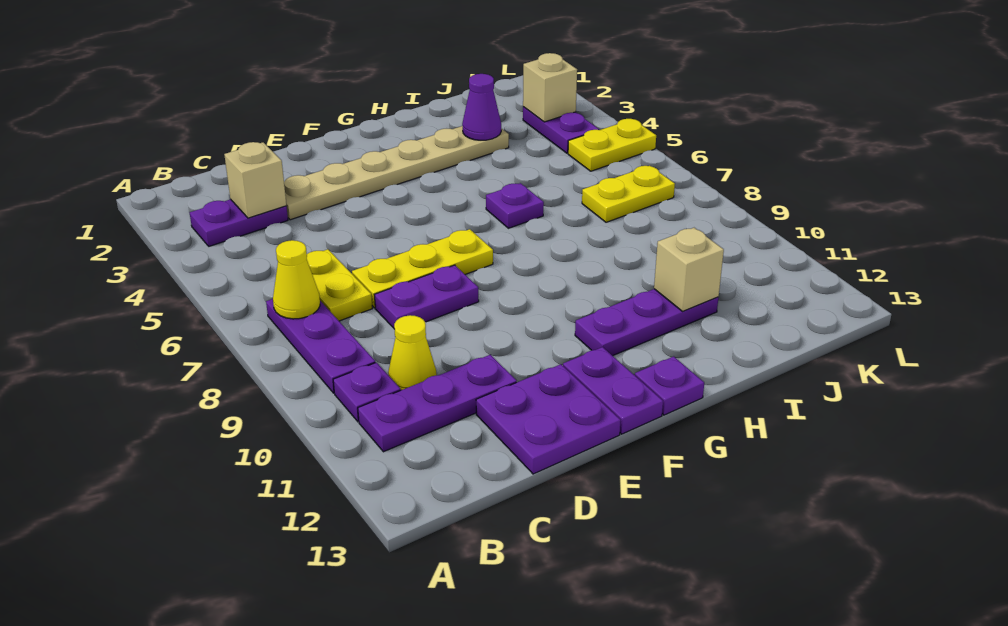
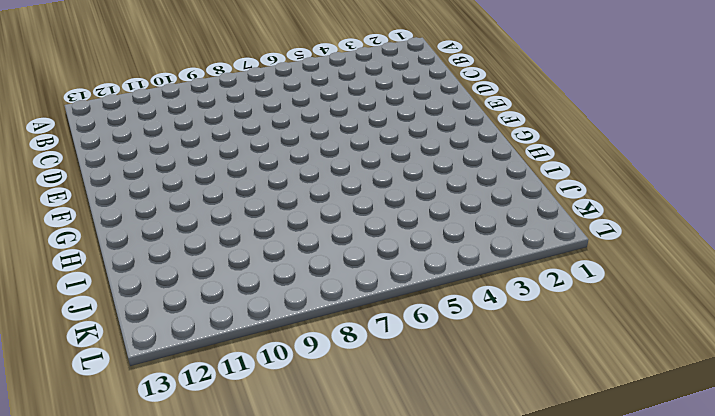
none -> purple 1x2 plate [190,199,288,246]
none -> purple 1x3 plate [266,299,375,393]
none -> purple 1x1 plate [333,363,401,422]

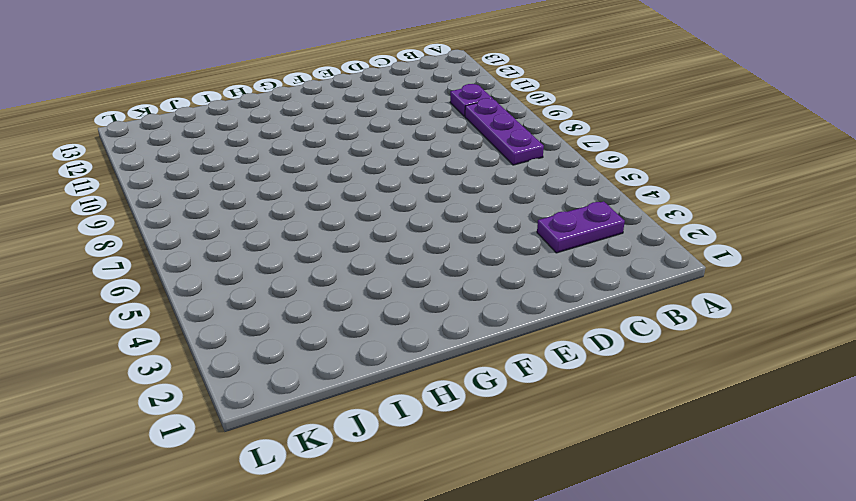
none -> purple 1x3 plate [358,355,517,452]
none -> yellow 1x2 plate [307,249,372,321]
none -> yellow 1x1 cone [388,315,437,390]

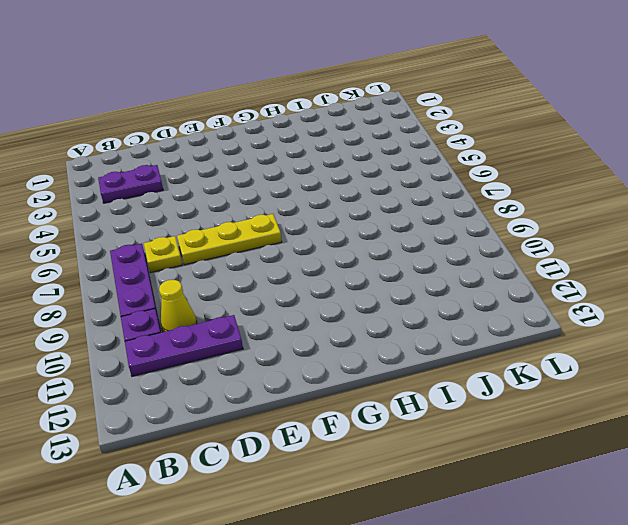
yellow 1x1 plate [144,236,182,273] -> yellow 1x2 plate [307,249,372,321]
none -> tan 1x6 plate [284,126,509,220]
none -> purple 1x2 plate [375,265,479,328]
none -> purple 2x2 plate [476,364,621,474]

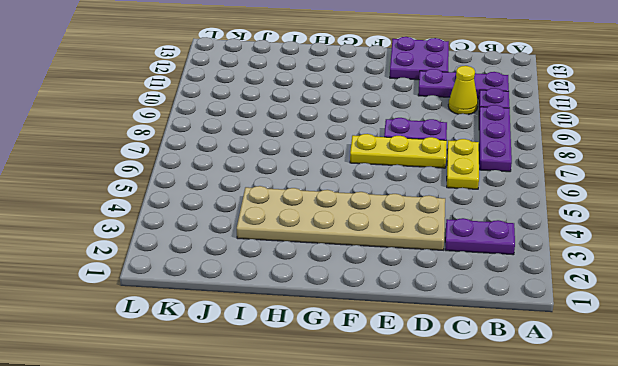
tan 2x6 plate [237,186,445,250] -> tan 1x6 plate [284,126,509,220]
none -> purple 1x2 plate [563,347,663,434]
none -> purple 1x3 plate [575,289,718,356]
none -> purple 1x1 plate [635,356,704,415]

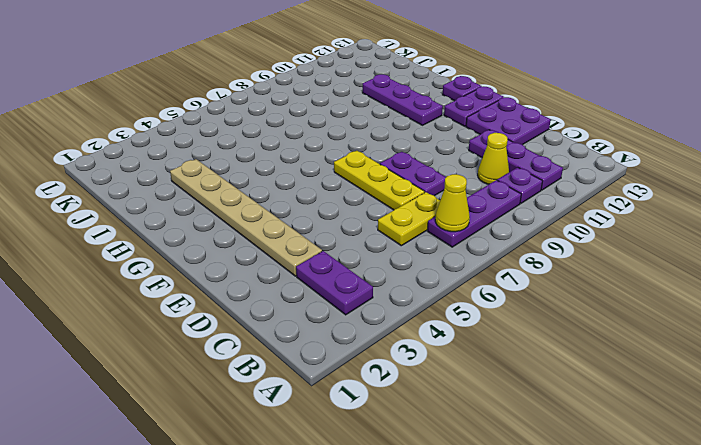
none -> purple 1x1 plate [486,183,544,228]
none -> yellow 1x2 plate [582,166,675,222]
none -> purple 1x2 plate [523,107,599,153]

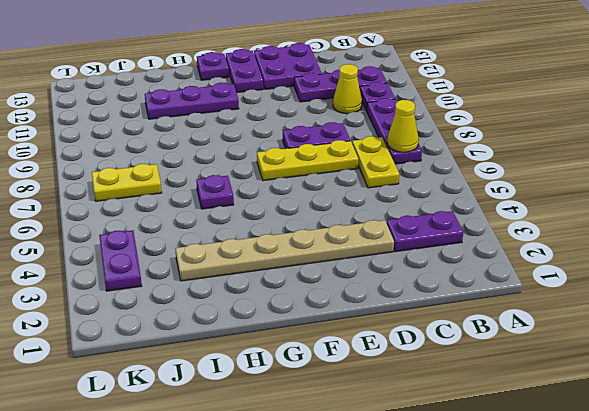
none -> yellow 1x2 plate [568,119,656,171]
none -> tan 1x1 brick [224,142,286,218]
none -> purple 1x1 cone [462,74,501,140]

